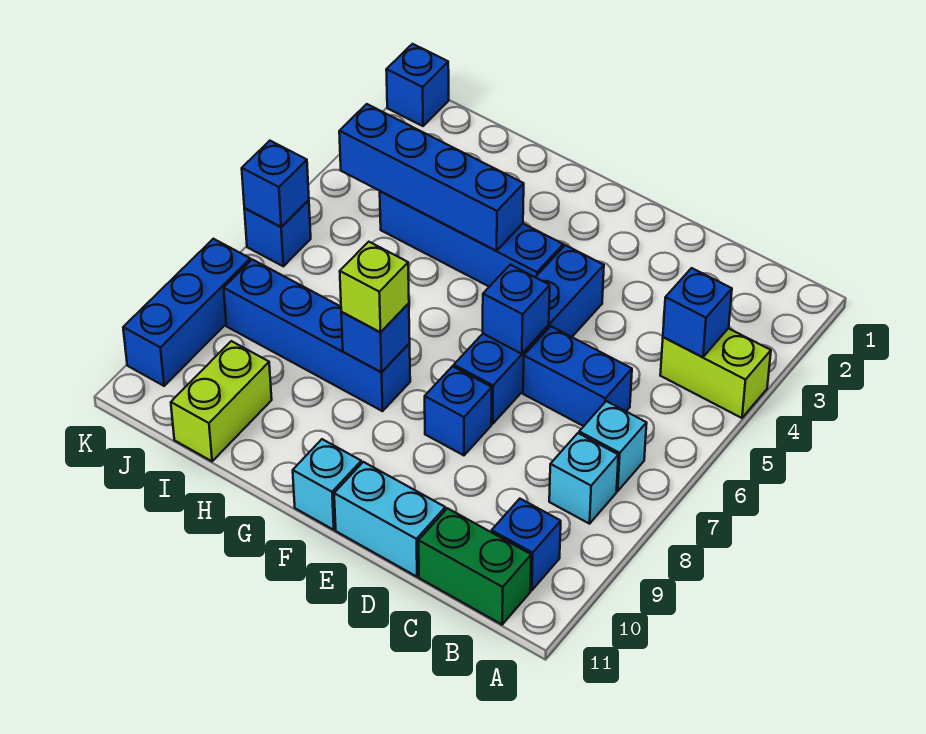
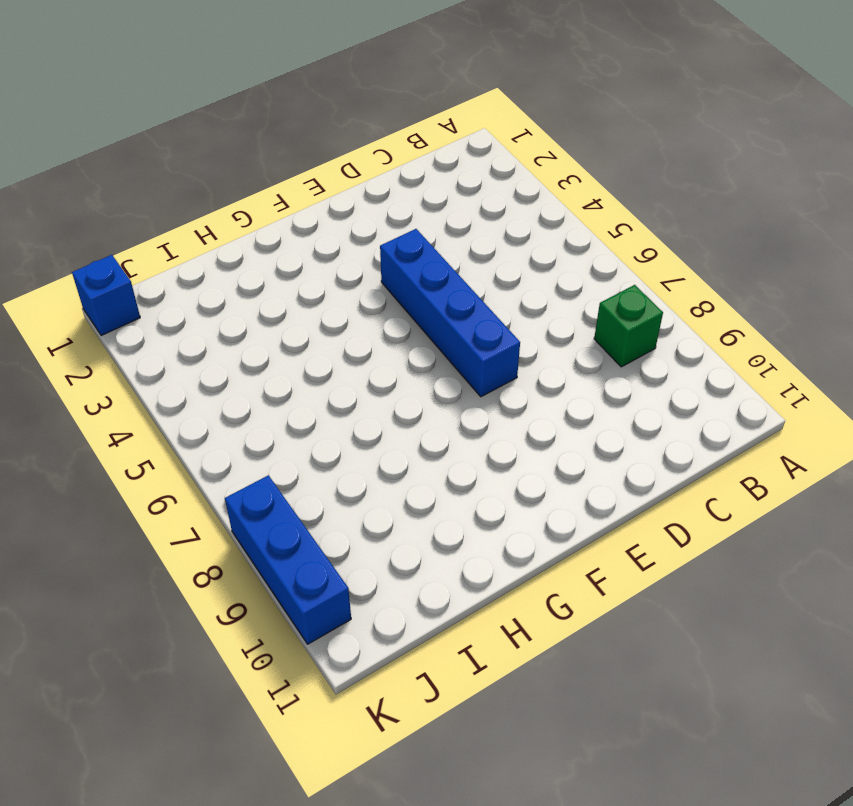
green 1x1 brick [594,285,663,367] -> cyan 1x1 brick [549,433,618,524]
none -> lime 1x2 brick [660,328,771,418]
none -> cyan 1x1 brick [579,401,647,491]
none -> blue 1x1 brick [492,499,561,590]

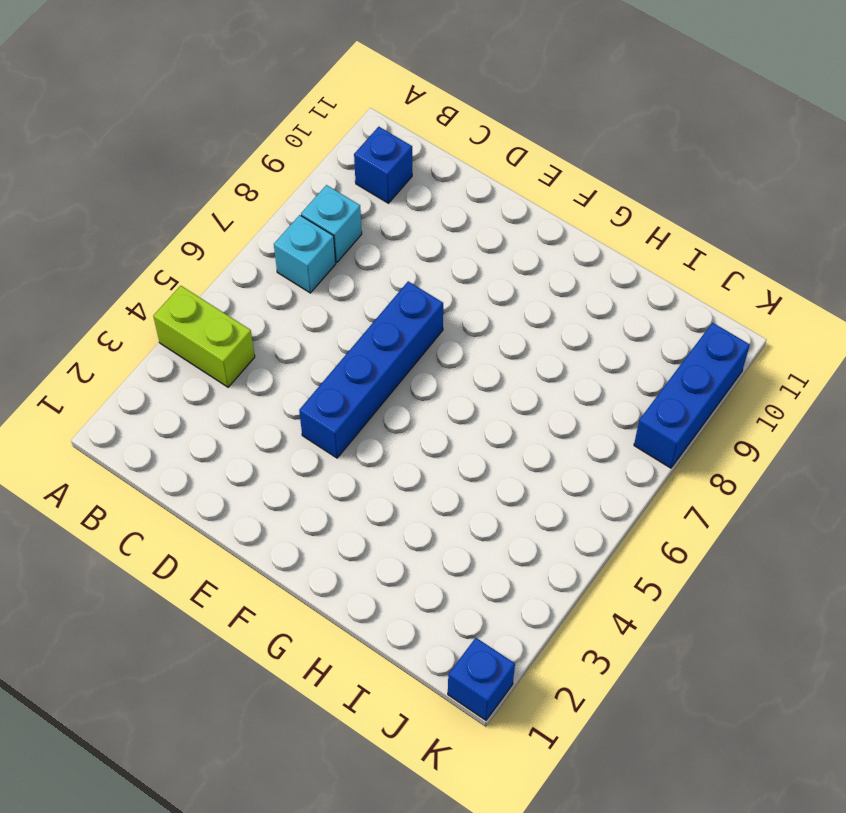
none -> green 1x2 brick [419,508,531,625]
none -> blue 1x2 brick [523,326,632,426]
none -> cyan 1x2 brick [334,462,445,577]

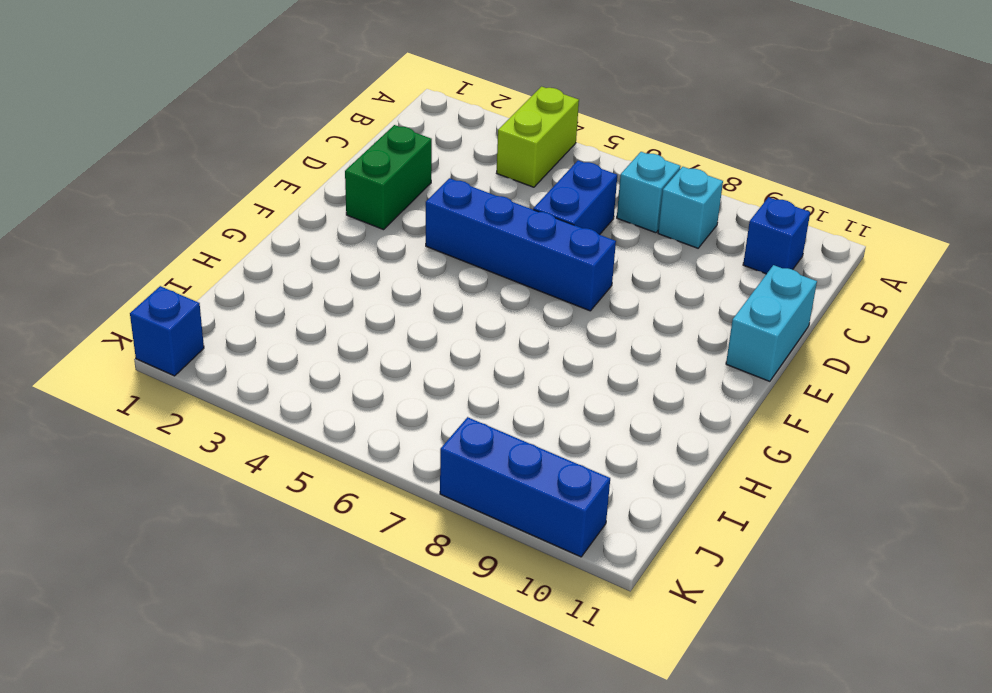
green 1x2 brick [345,125,432,230] -> green 1x2 brick moved to [419,508,531,625]
none -> blue 1x1 brick [425,366,492,455]
none -> blue 1x4 brick [380,191,563,287]
none -> cyan 1x1 brick [293,439,361,530]

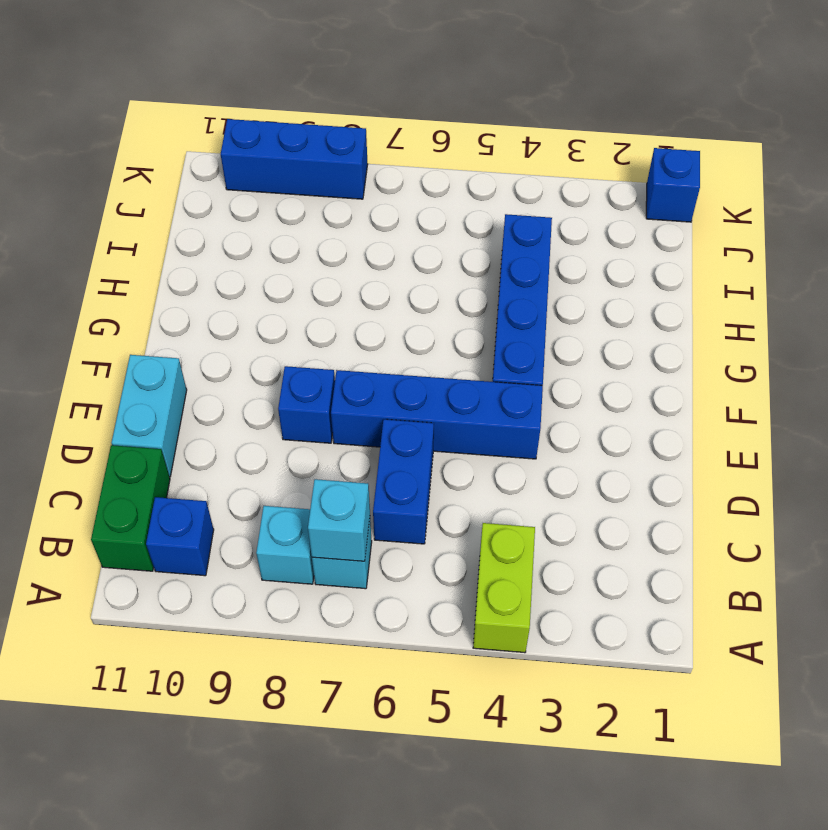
cyan 1x1 brick [308,479,370,561] -> cyan 1x1 brick moved to [293,439,361,530]
none -> blue 1x4 brick [224,260,410,411]
none -> lime 1x2 brick [171,341,272,461]
none -> blue 1x1 brick [244,200,311,266]

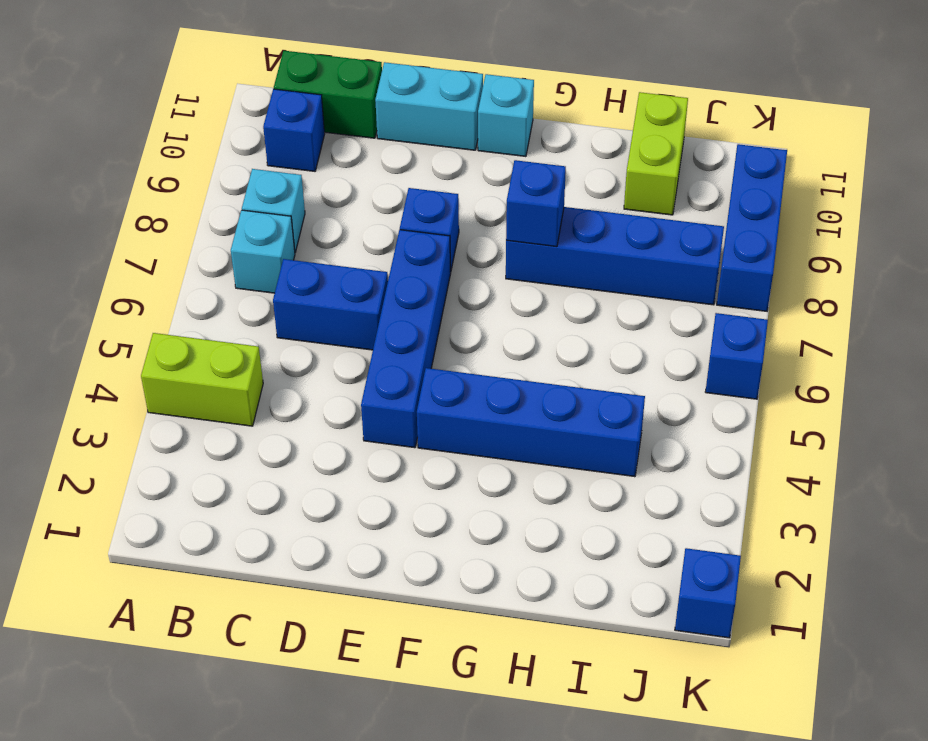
none -> blue 1x1 brick [663,268,732,357]
none -> blue 1x1 brick [483,265,550,354]
none -> blue 1x4 brick [339,104,524,251]

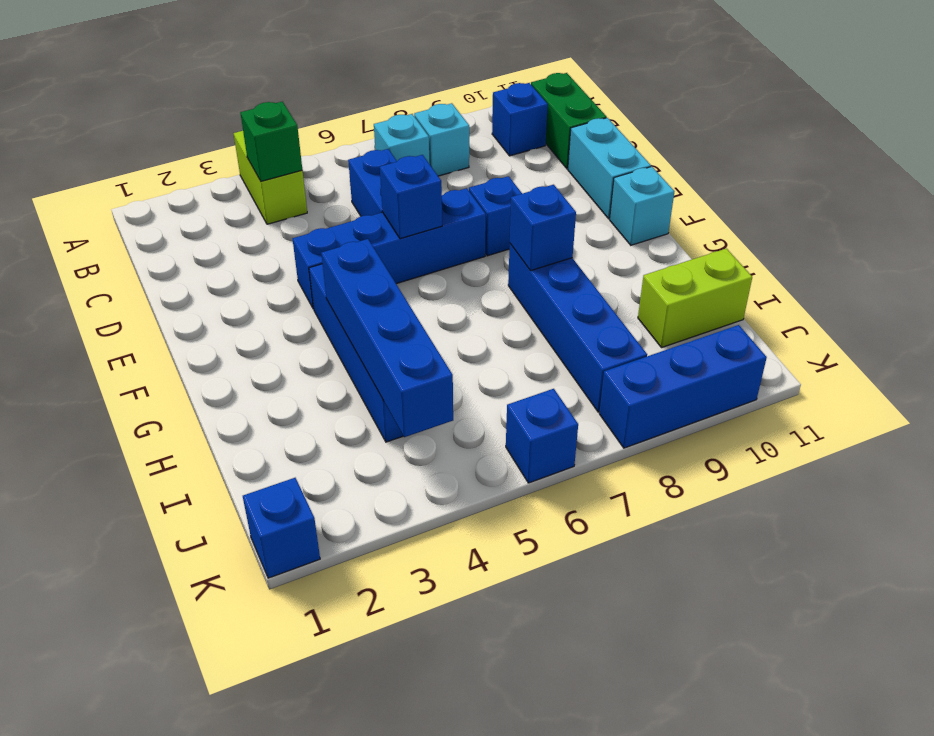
green 1x1 brick [240,102,302,181] -> blue 1x1 brick [663,268,732,357]
none -> blue 1x1 brick [242,141,309,227]
none -> lime 1x1 brick [340,242,409,332]

